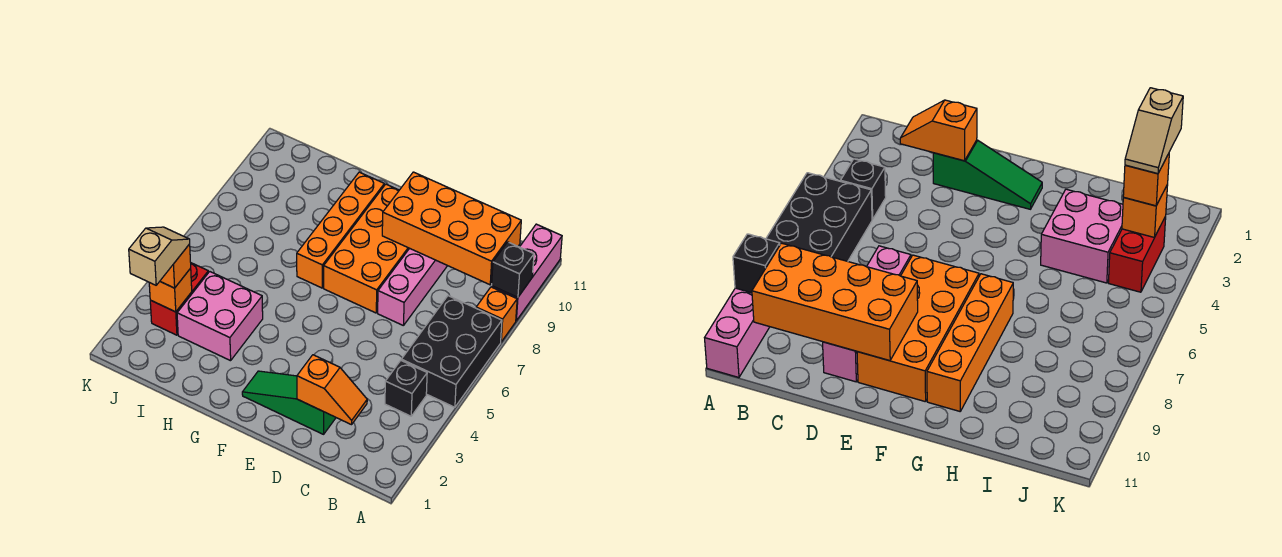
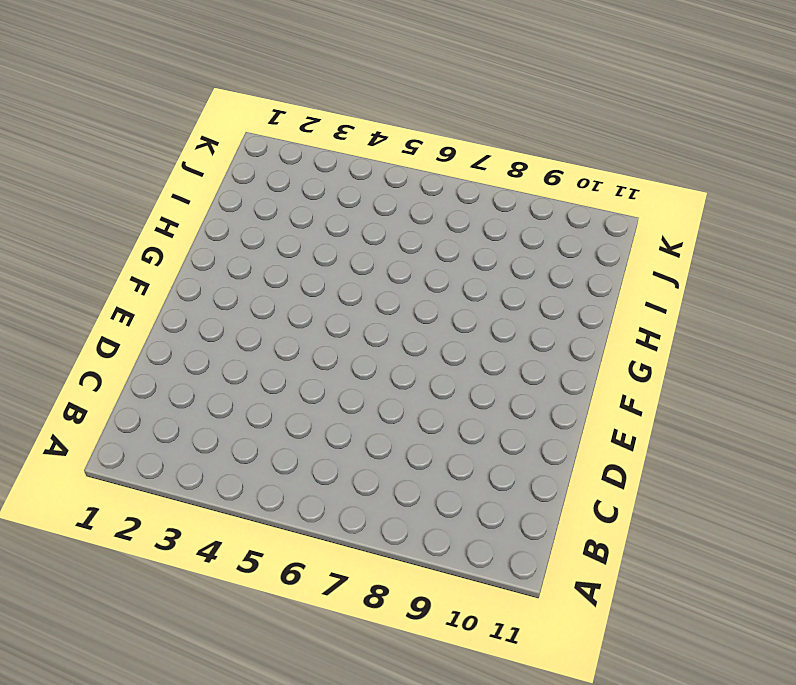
none -> black 2x3 brick [401,296,502,407]
none -> orange 1x1 brick [476,287,517,342]
none -> pink 1x3 brick [492,224,562,321]

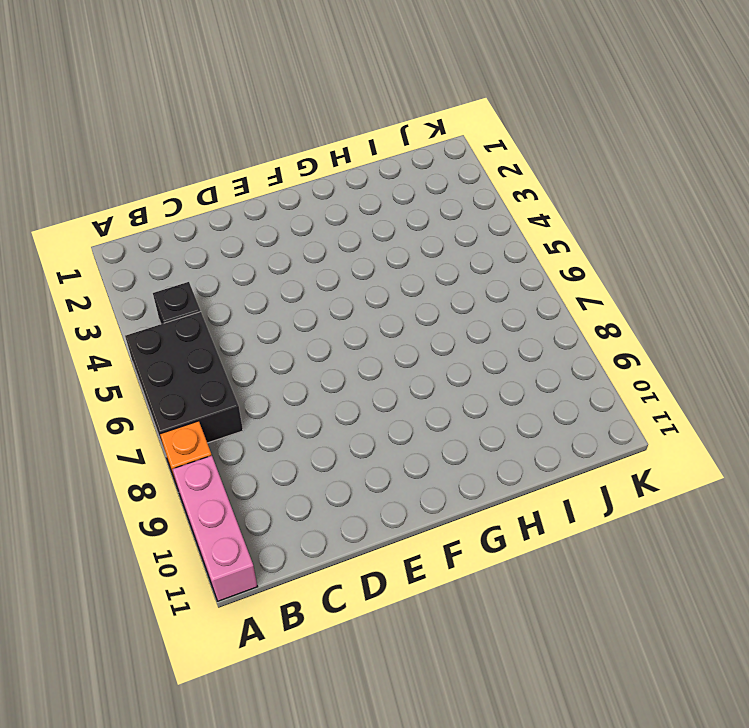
none -> green 1x3 slope [242,371,336,434]
none -> pink 1x4 brick [378,248,447,325]
none -> orange 2x4 brick [324,184,409,313]

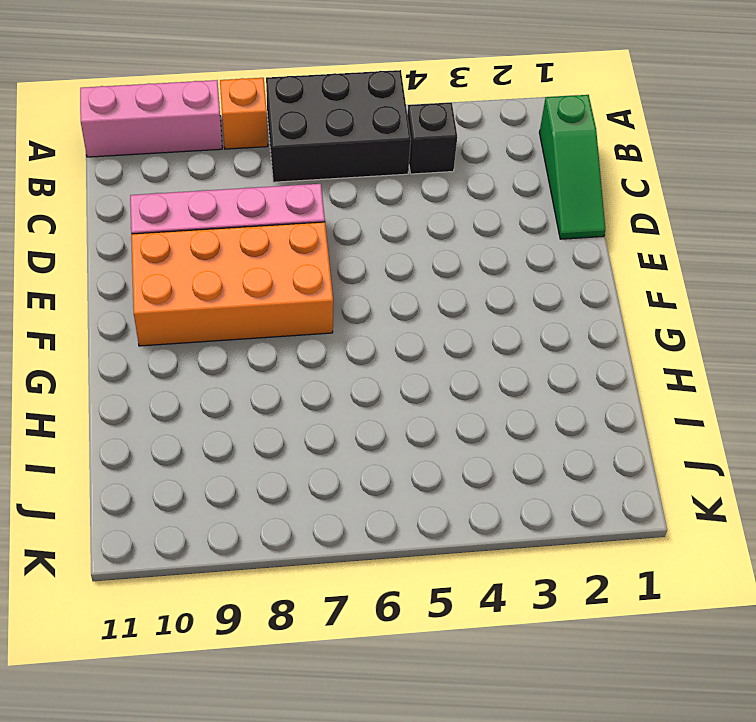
green 1x3 slope [539,95,605,239] -> green 1x3 slope moved to [242,371,336,434]
none -> orange 1x4 brick [297,172,384,288]
none -> pink 2x2 brick [177,272,263,361]
none -> red 1x2 brick [150,263,208,335]

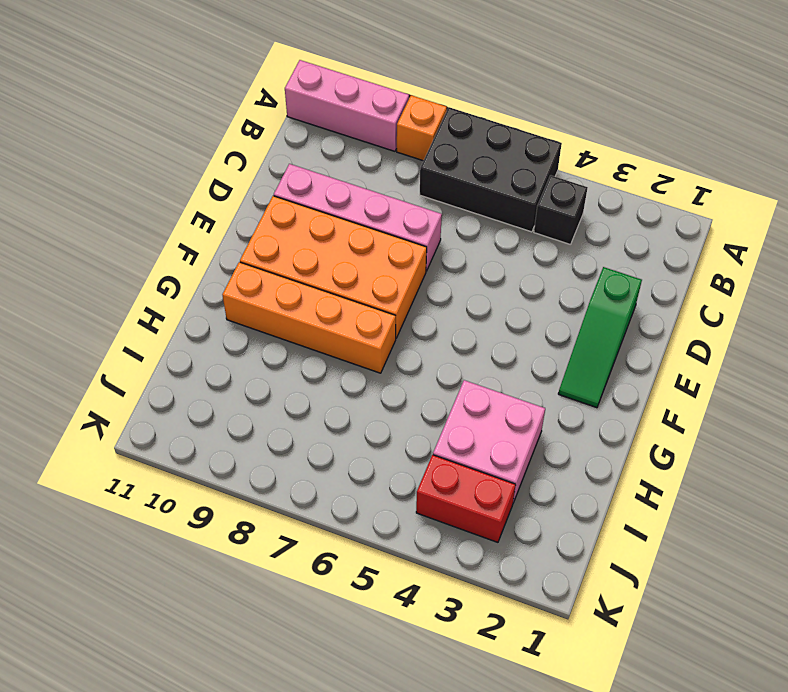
none -> black 1x1 brick [492,242,534,297]
none -> orange 2x4 brick [382,172,521,285]
none -> orange 1x2 slope [297,355,367,425]

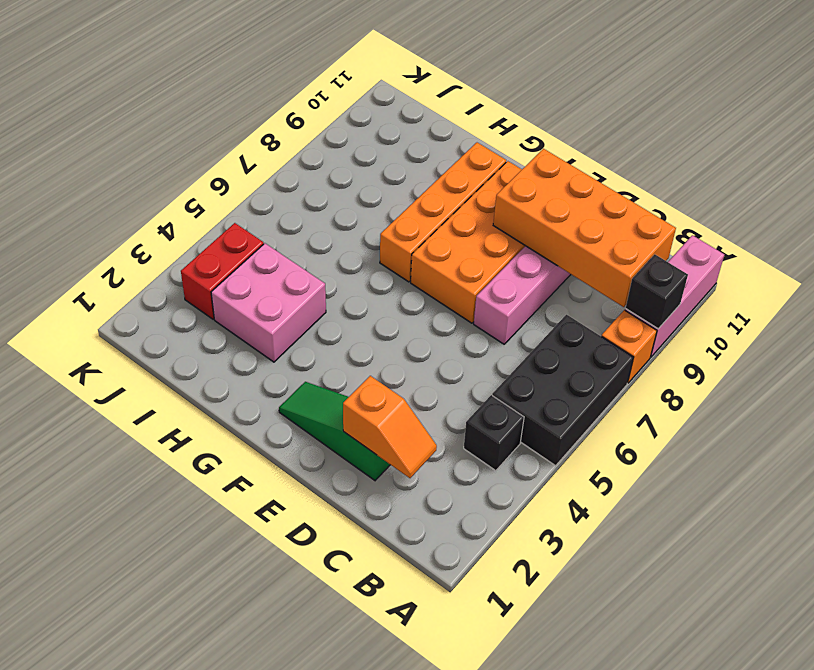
none -> orange 1x1 brick [149,268,192,312]
none -> orange 1x1 brick [160,244,191,288]
none -> tan 1x2 slope [129,227,190,285]

